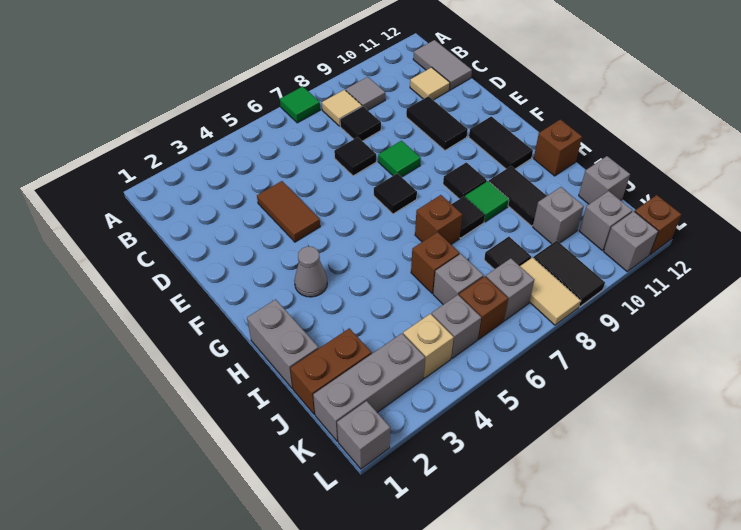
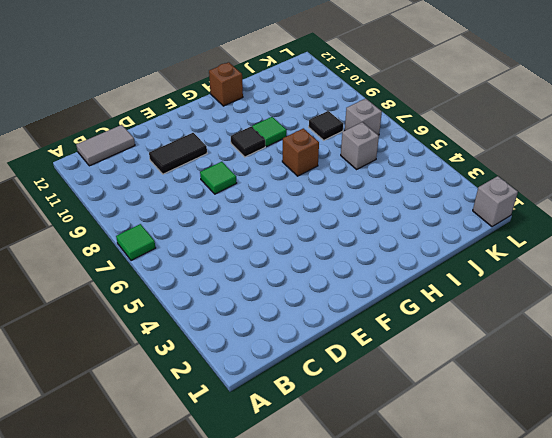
none -> tan 1x1 tile [322,90,362,126]
none -> grey 1x1 tile [346,77,385,110]
none -> black 1x1 tile [340,106,381,141]
none -> tan 1x1 tile [410,67,450,100]

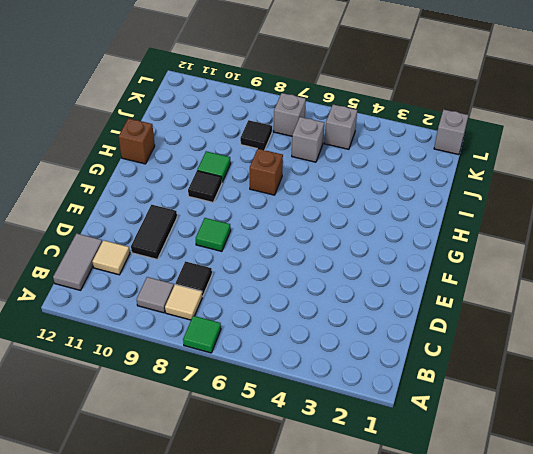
none -> brown 1x2 tile [257,181,320,242]
none -> black 1x1 tile [334,137,376,176]
none -> black 1x1 tile [374,173,417,214]
none -> black 1x2 tile [469,116,533,169]

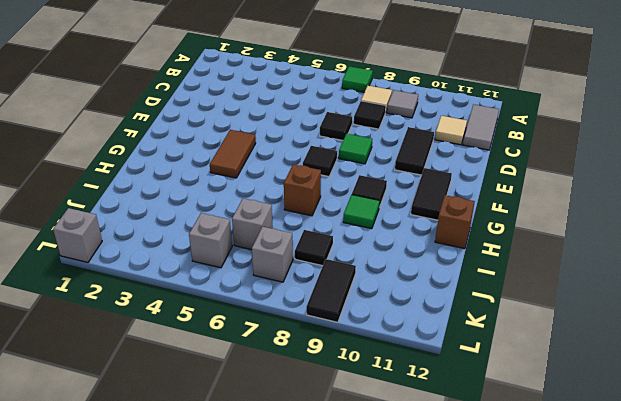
brown 1x2 tile [210,130,256,178] -> brown 1x2 tile moved to [257,181,320,242]
none -> grey 1x1 cone [294,246,327,297]
none -> grey 1x2 brick [247,299,319,388]
none -> black 1x1 tile [452,196,485,238]
none -> black 1x2 tile [489,166,547,226]

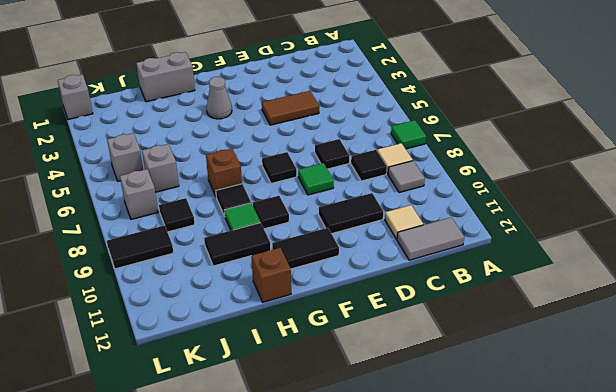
none -> brown 1x1 brick [411,232,460,293]
none -> brown 1x2 brick [290,328,372,414]
none -> grey 1x1 brick [533,187,584,244]
none -> grey 1x1 brick [579,156,630,204]

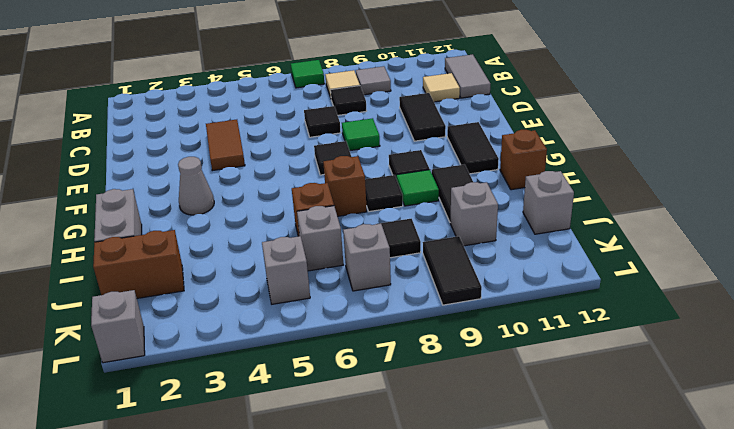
none -> grey 1x3 brick [313,333,425,441]
none -> tan 1x1 brick [403,314,454,378]
none -> brown 1x1 brick [459,276,508,339]
none -> tan 1x2 tile [520,258,581,325]

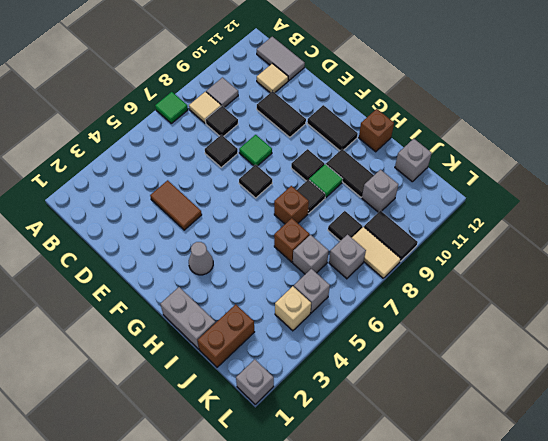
none -> grey 1x3 brick [313,333,425,441]
none -> brown 1x1 brick [459,276,508,339]
none -> grey 1x1 brick [579,191,632,250]
none -> grey 1x1 brick [604,211,658,271]

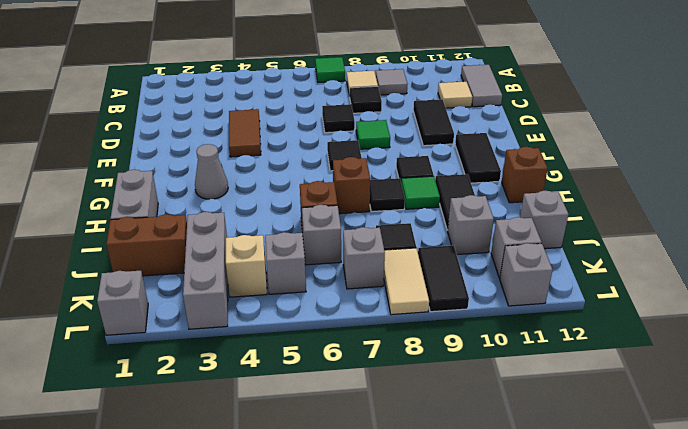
grey 1x3 brick [183,212,228,329] -> grey 1x3 brick turned to [313,333,425,441]
none -> brown 1x1 brick [459,276,508,339]
none -> brown 1x1 brick [634,195,681,255]

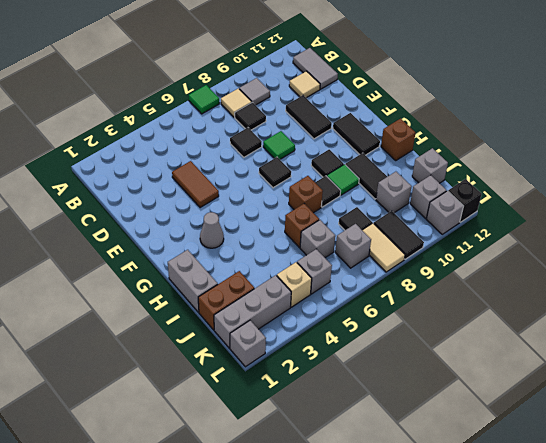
black 1x1 brick [448,179,482,222] -> brown 1x1 brick [634,195,681,255]
none -> brown 1x1 brick [459,276,508,339]

